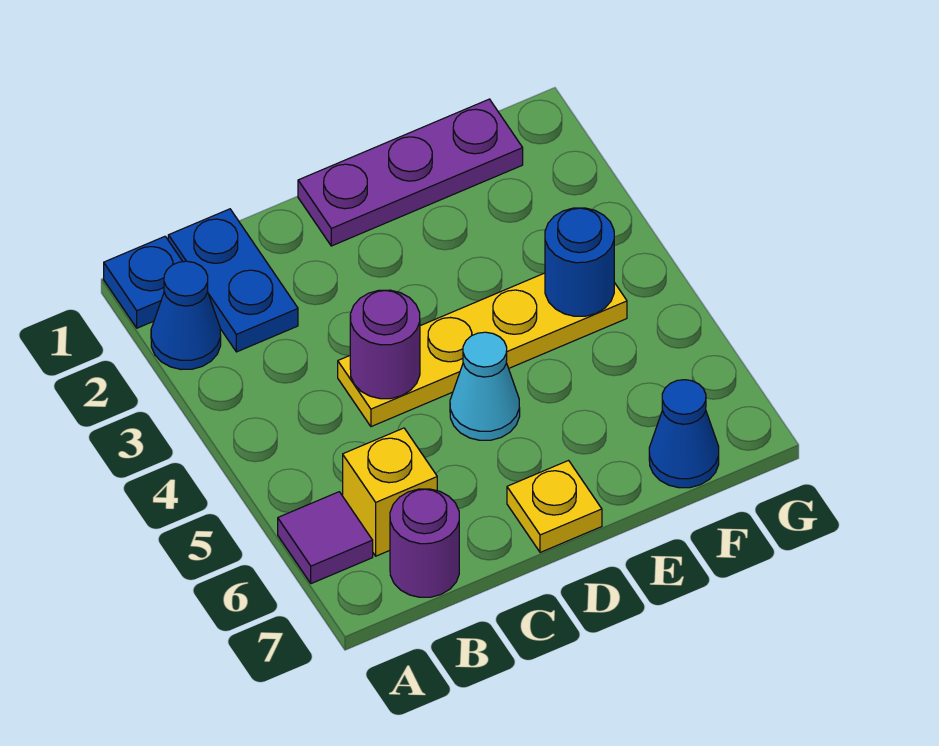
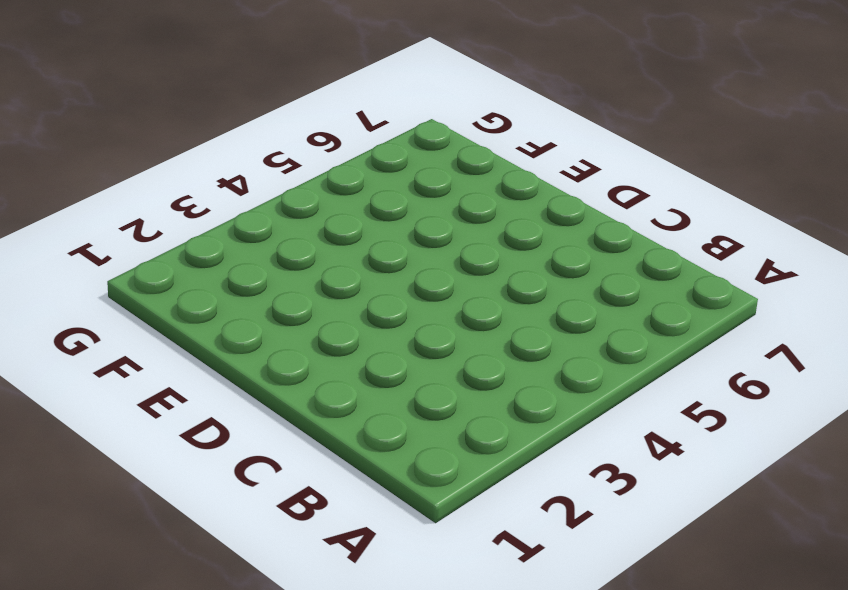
none -> blue 1x1 plate [104,236,183,328]
none -> blue 1x1 cone [151,261,221,370]
none -> purple 1x1 tile [278,492,373,584]

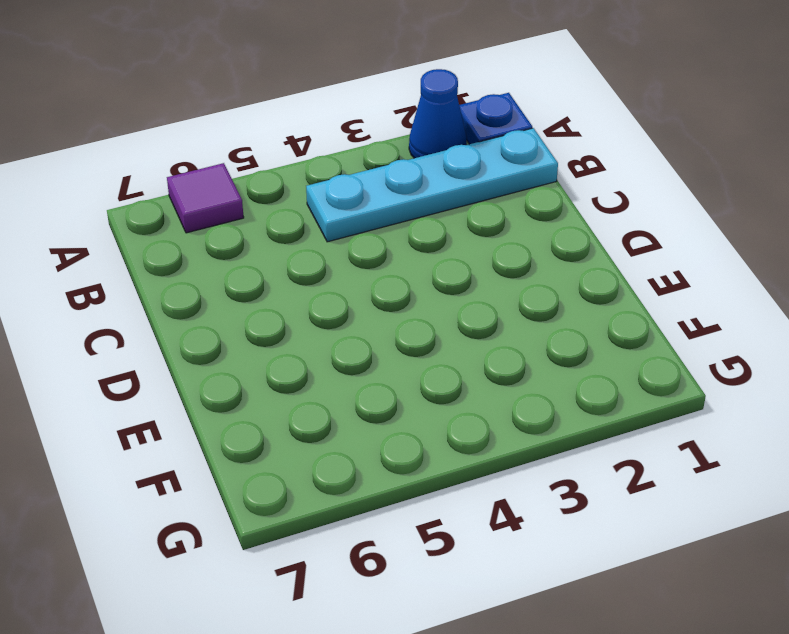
cyan 1x4 plate [306,128,558,242] -> blue 1x2 plate [168,209,298,352]
none -> yellow 1x1 brick [343,428,437,556]
none -> purple 1x1 round brick [390,489,459,597]
none -> yellow 1x4 plate [338,273,627,427]

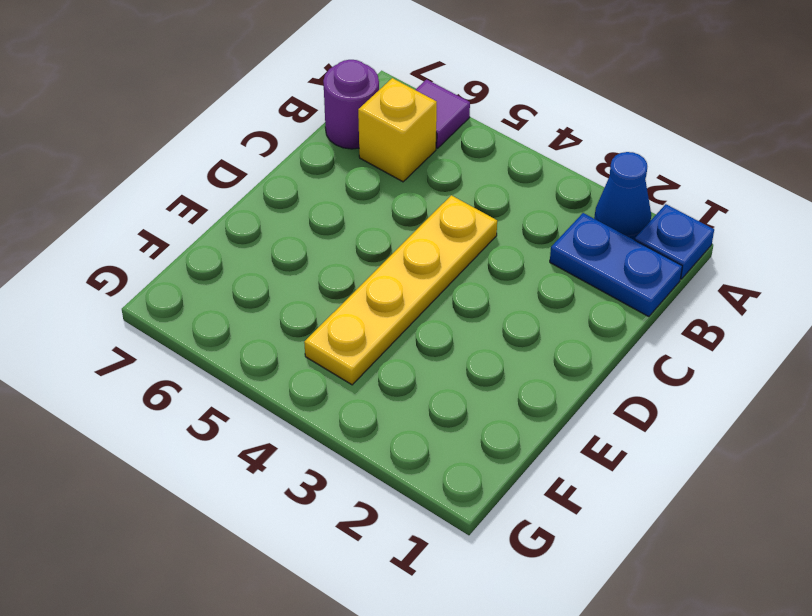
none -> purple 1x3 plate [298,99,523,246]
none -> cyan 1x1 cone [450,332,520,440]
none -> yellow 1x1 plate [507,461,602,552]

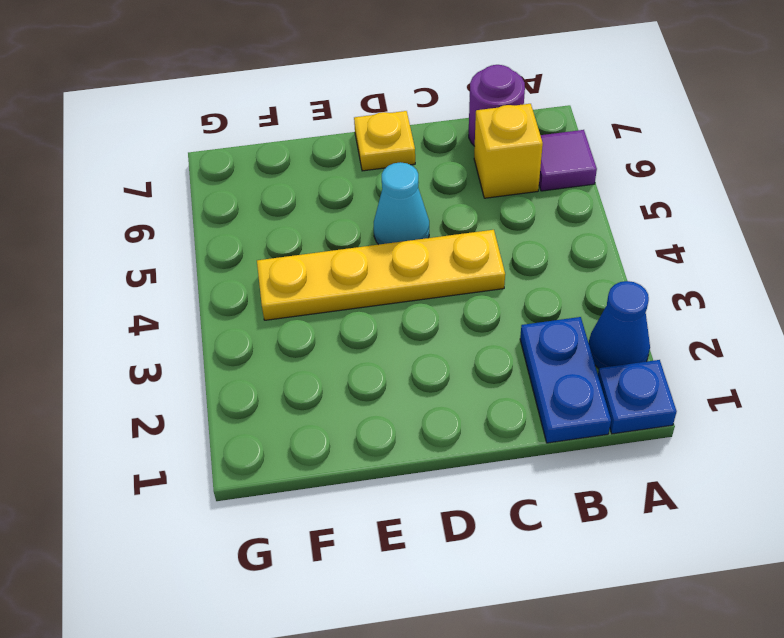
none -> purple 1x3 plate [298,99,523,246]
none -> blue 1x1 cone [649,380,719,488]
none -> purple 1x1 round brick [350,290,420,399]

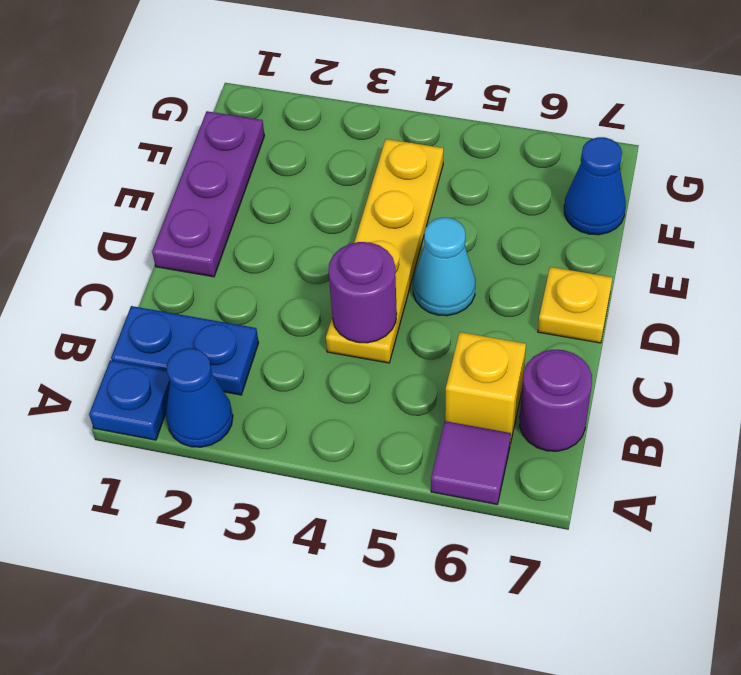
none -> blue 1x1 round brick [545,208,614,316]

